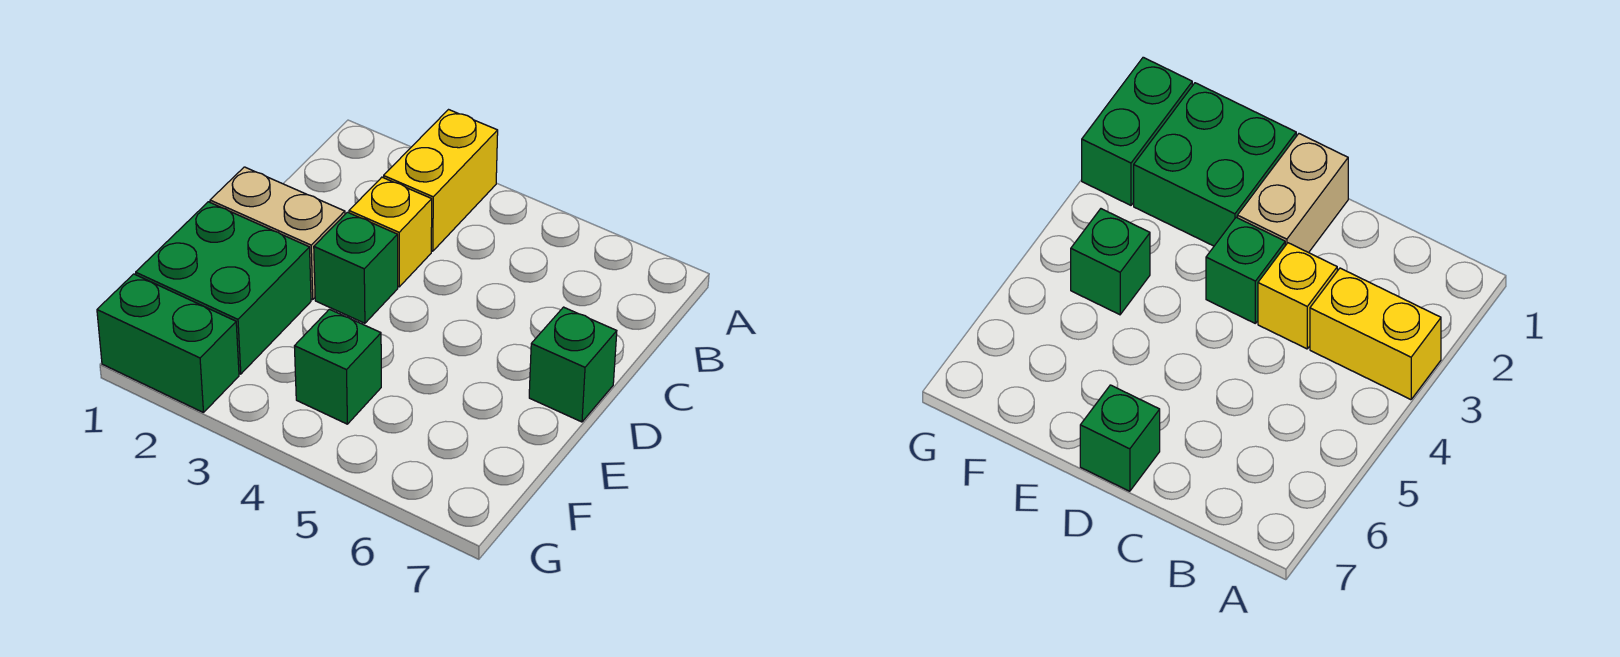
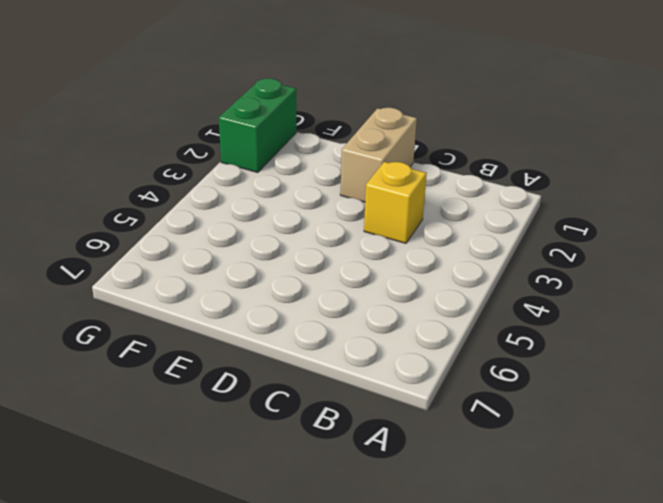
none -> yellow 1x2 brick [384,110,498,251]
none -> green 1x1 brick [314,212,398,323]

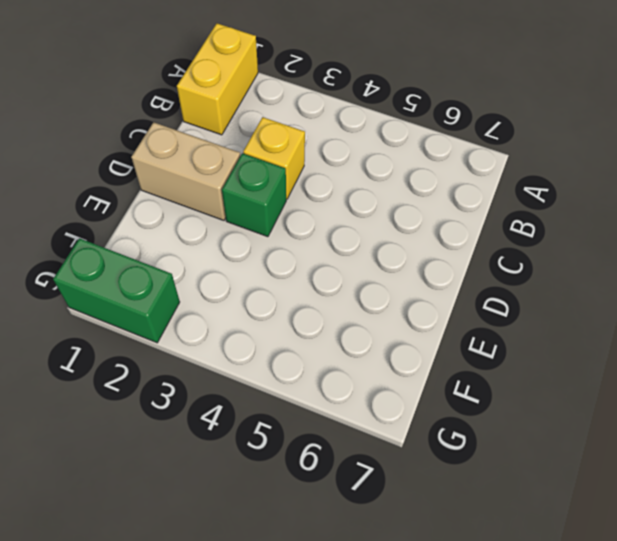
yellow 1x2 brick [177,23,258,135] -> yellow 1x2 brick moved to [384,110,498,251]
none -> green 1x1 brick [529,307,617,422]
none -> green 2x2 brick [136,202,311,374]

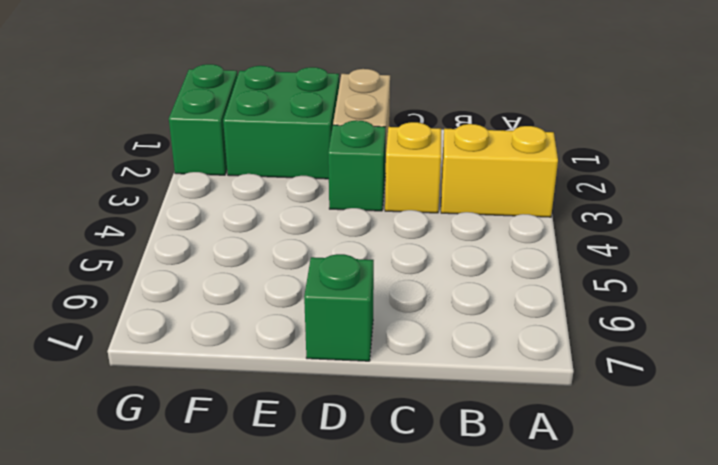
none -> green 1x1 brick [294,309,381,424]

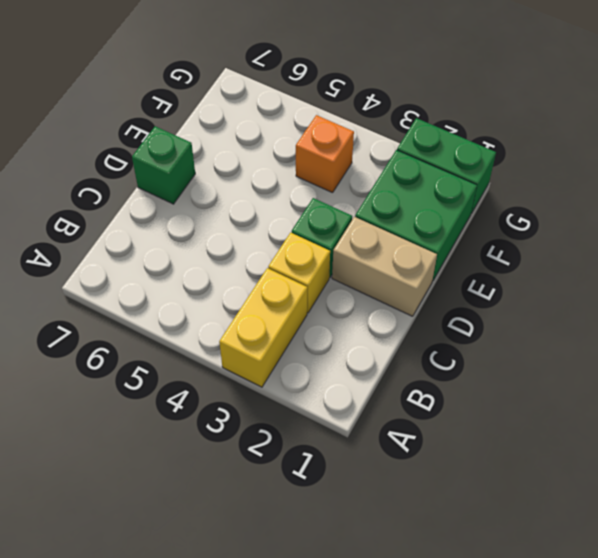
orange 1x1 brick [296,115,354,193] -> green 1x1 brick [294,309,381,424]

